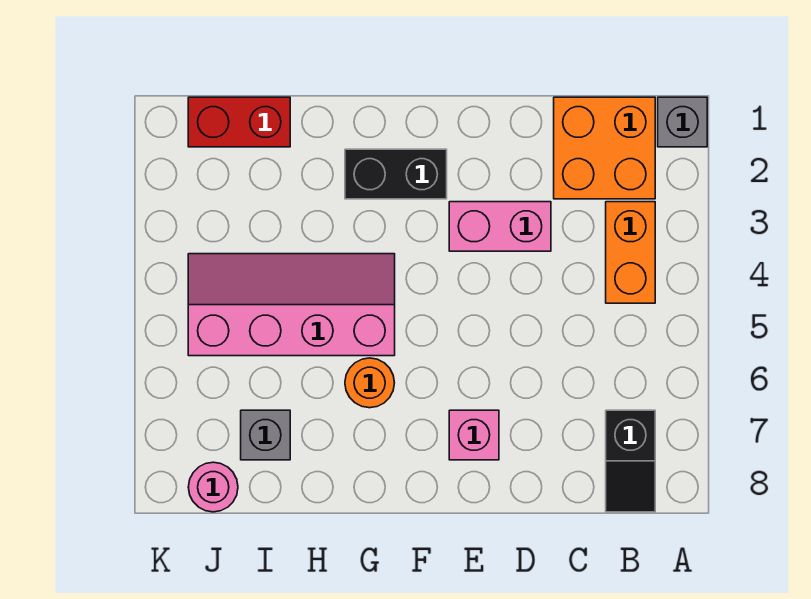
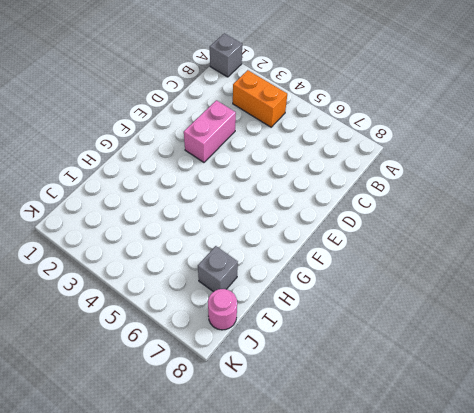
none -> orange 2x2 brick [554,97,655,199]
none -> black 1x2 slope [606,410,655,512]
none -> pink 1x1 brick [449,410,499,460]

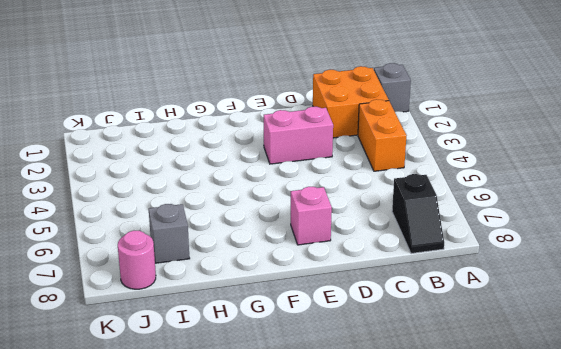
none -> black 1x2 brick [345,149,447,199]
none -> pink 2x4 slope [188,254,395,356]
none -> orange 1x1 round brick [345,358,394,408]

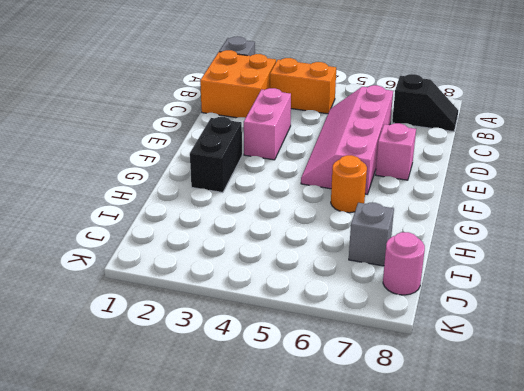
pink 2x4 slope [301,85,393,194] -> pink 2x4 slope moved to [188,254,395,356]
none -> red 1x2 brick [188,97,290,147]

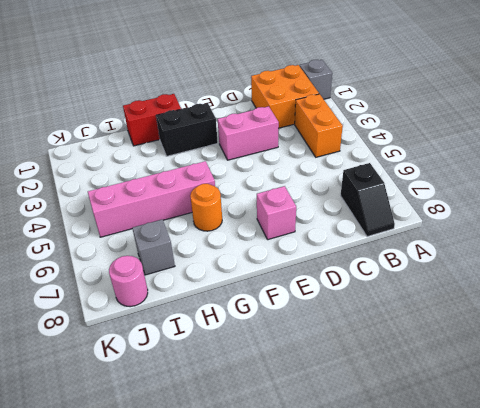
red 1x2 brick [123,94,181,146] -> red 1x2 brick moved to [188,97,290,147]

